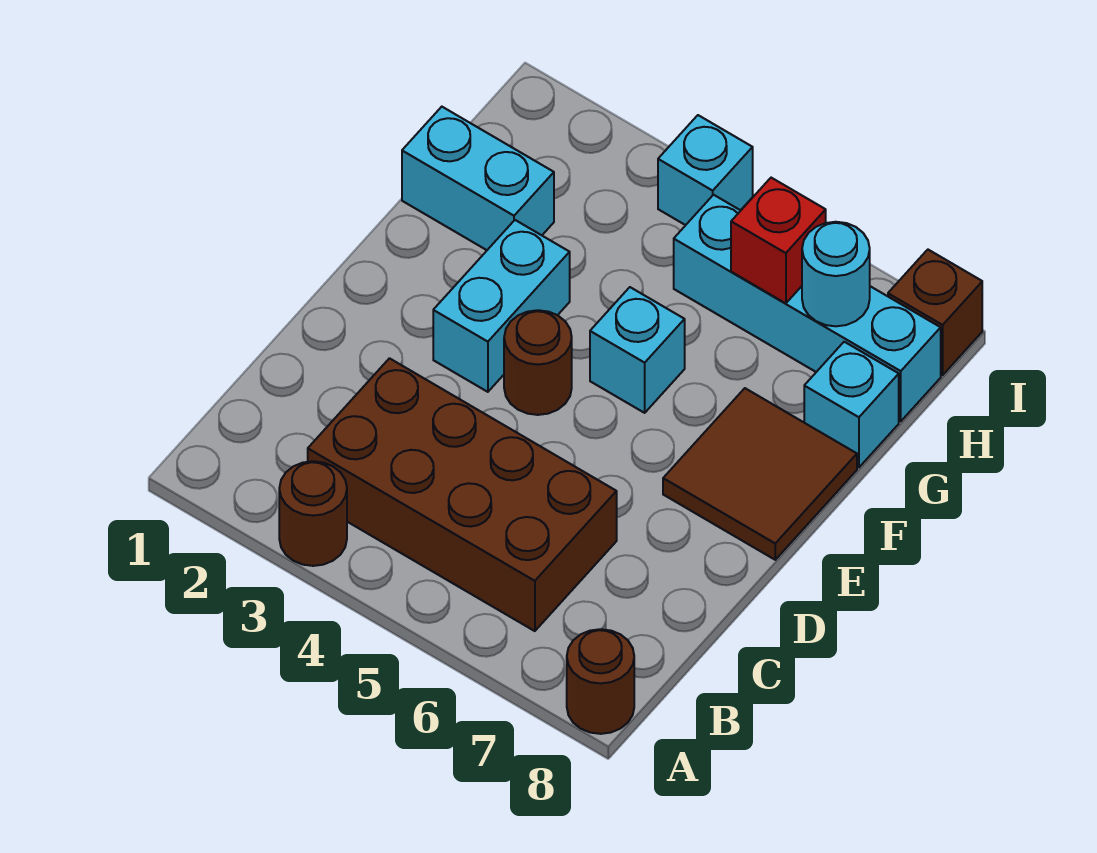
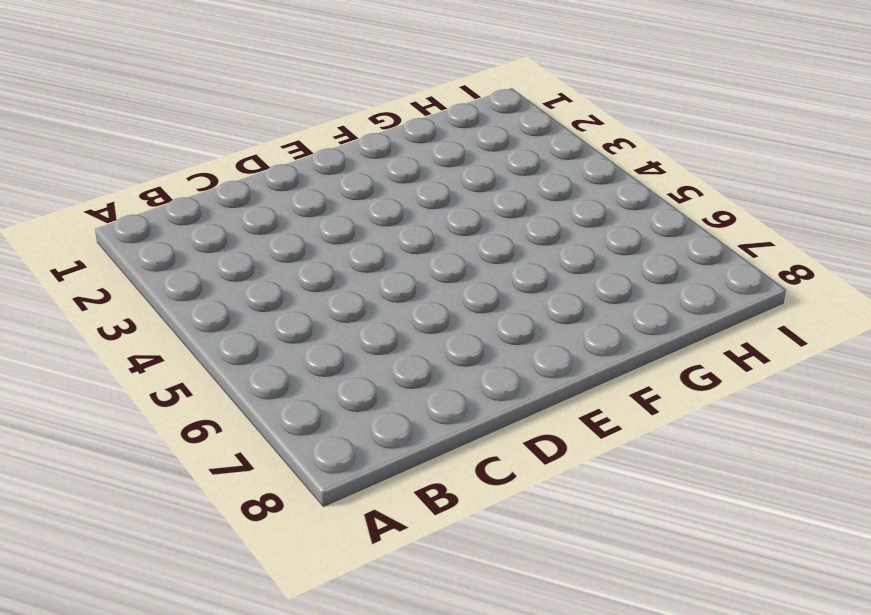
none -> brown 1x1 round brick [279,461,347,566]
none -> brown 1x1 round brick [567,629,634,734]
none -> brown 2x4 brick [308,358,617,631]

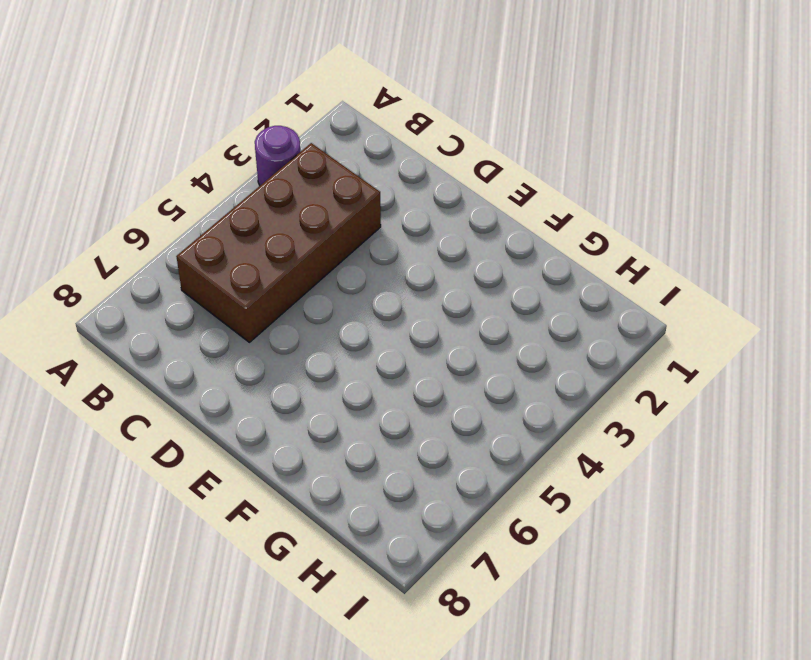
purple 1x1 round brick [255,126,301,185] -> brown 1x1 round brick [279,461,347,566]
none -> brown 1x1 round brick [567,629,634,734]
none -> cyan 1x2 brick [433,220,570,392]
none -> brown 1x1 round brick [504,310,572,415]

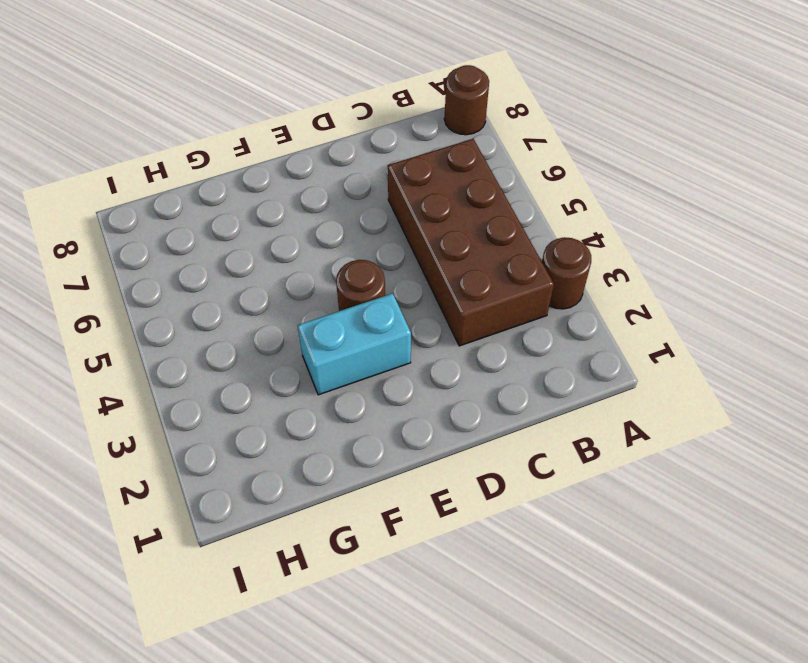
none -> brown 2x2 tile [663,388,857,560]
none -> cyan 1x1 brick [590,287,685,413]
none -> cyan 1x2 brick [402,107,554,250]

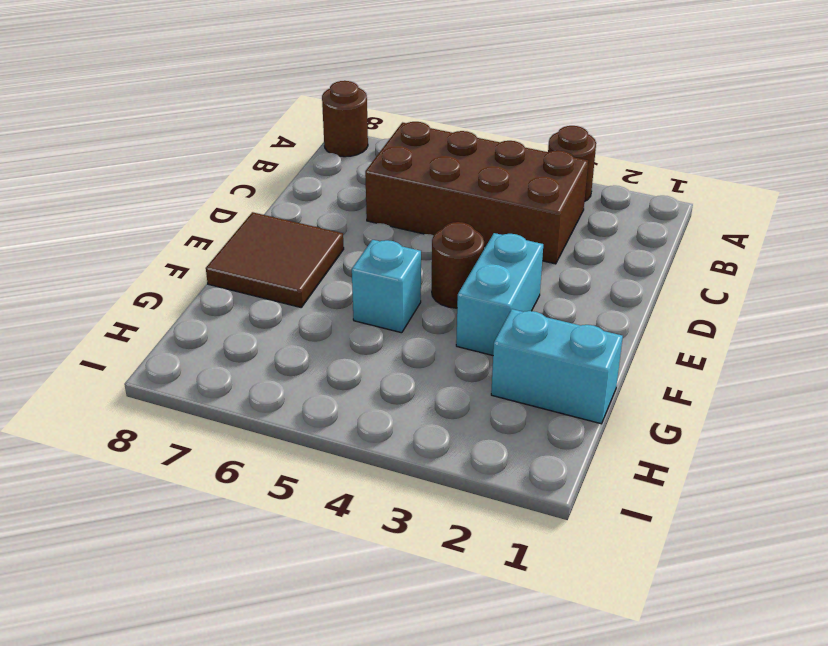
none -> cyan 1x1 brick [804,342,899,467]
none -> cyan 1x4 brick [674,195,941,421]
none -> cyan 1x1 brick [658,115,753,225]

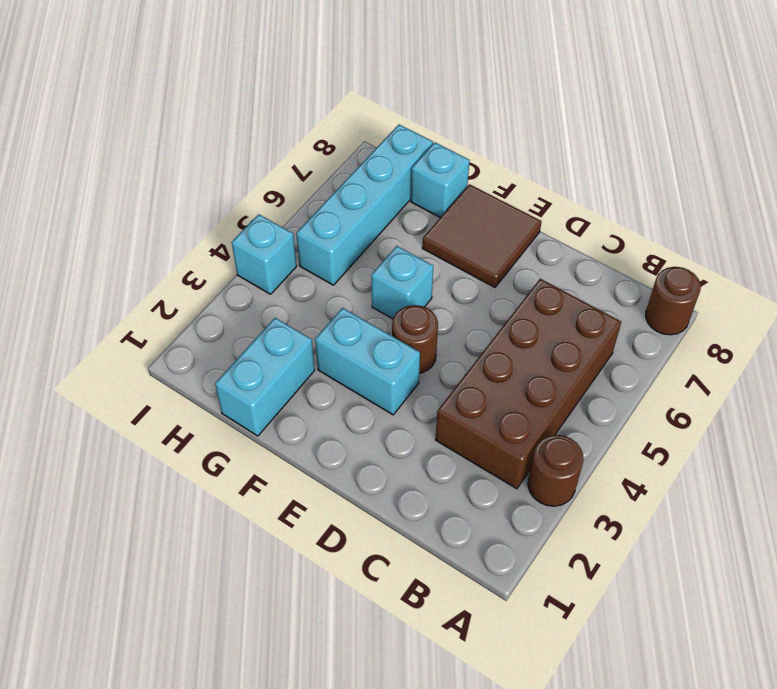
none -> brown 1x1 brick [888,250,982,375]
none -> red 1x1 brick [731,178,826,303]
none -> cyan 1x1 round brick [802,222,870,326]

